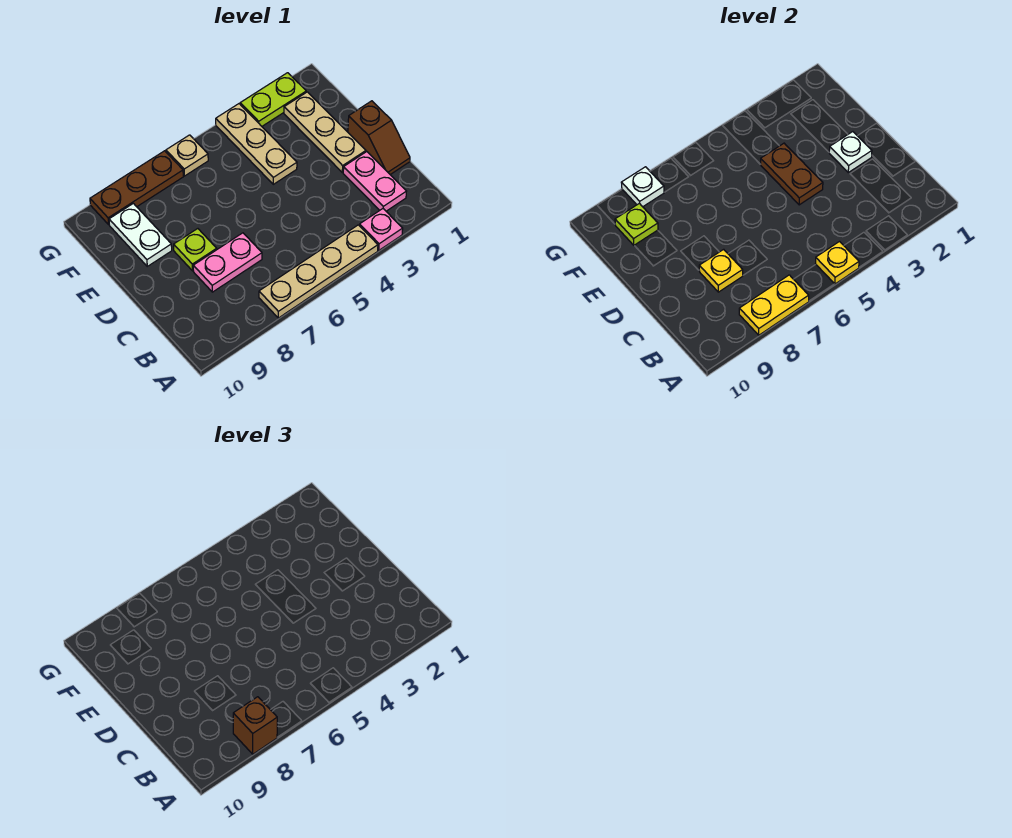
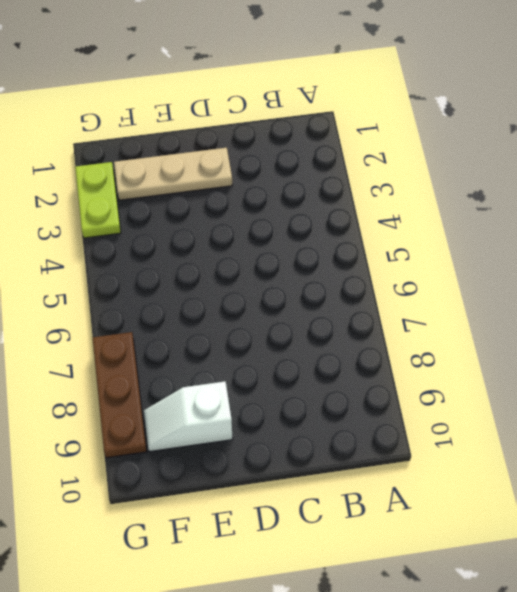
white 1x2 slope [144,381,233,452] -> white 1x2 plate [109,203,172,266]
none -> pink 1x1 plate [359,209,403,250]
none -> tan 1x4 plate [259,225,378,318]
none -> pink 1x2 plate [343,152,407,211]

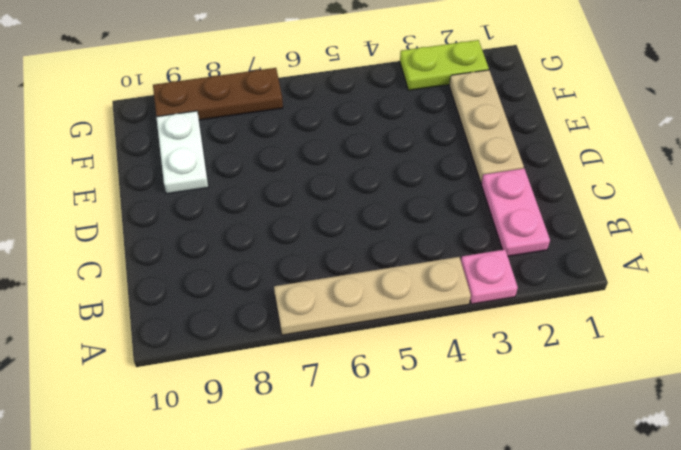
none -> brown 1x2 slope [348,101,410,175]
none -> pink 1x2 plate [193,233,262,292]
none -> lime 1x1 plate [174,229,217,271]

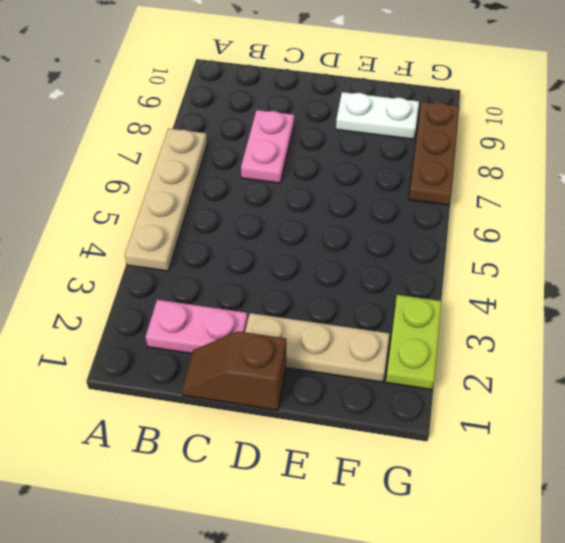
none -> pink 1x1 plate [359,209,403,250]
none -> lime 1x1 plate [174,229,217,271]
none -> tan 1x3 plate [216,104,297,184]

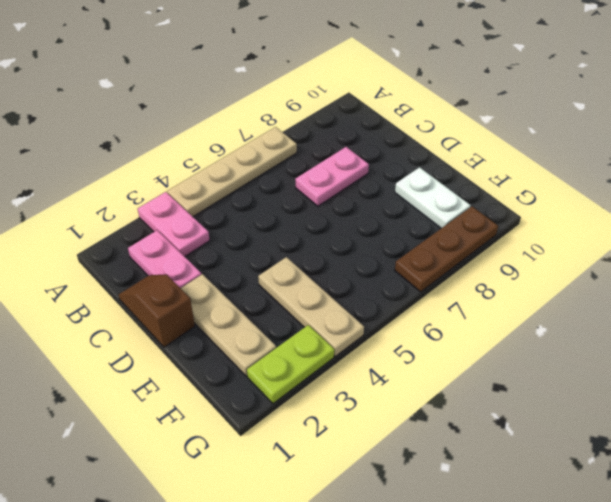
pink 1x2 plate [138,192,210,257] -> pink 1x1 plate [359,209,403,250]
none -> lime 1x1 plate [174,229,217,271]
none -> tan 1x1 plate [166,135,208,176]
none -> yellow 1x1 plate [816,242,859,284]

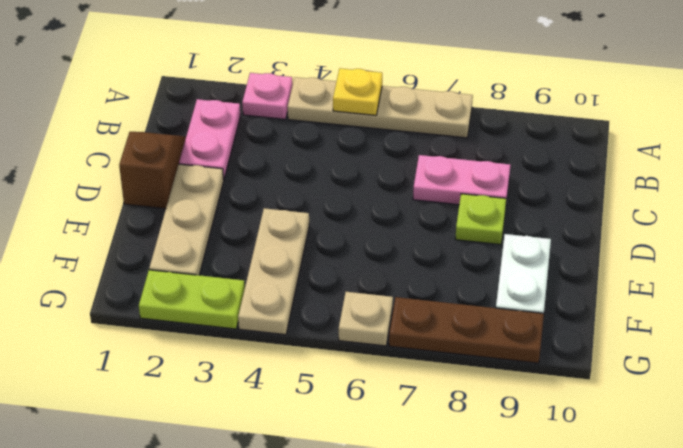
none -> yellow 1x2 plate [739,275,809,335]
none -> yellow 1x1 plate [699,249,743,292]
none -> white 1x1 plate [829,132,872,172]

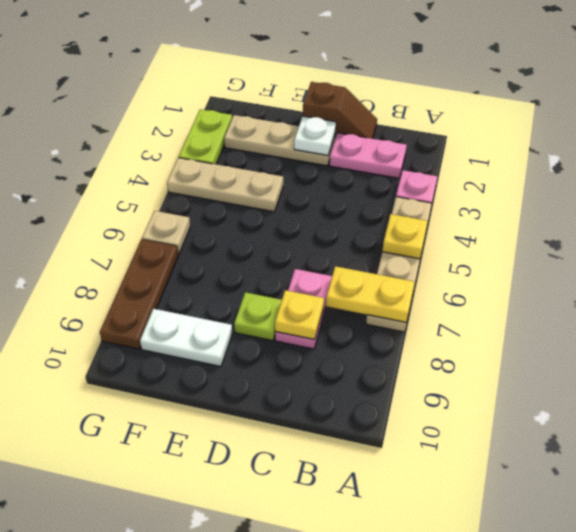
yellow 1x2 plate [326,266,415,322] -> yellow 1x2 plate turned to [739,275,809,335]
none -> brown 1x2 plate [760,143,823,205]
none -> lime 1x1 plate [615,203,658,245]
none -> white 1x1 plate [621,167,664,207]

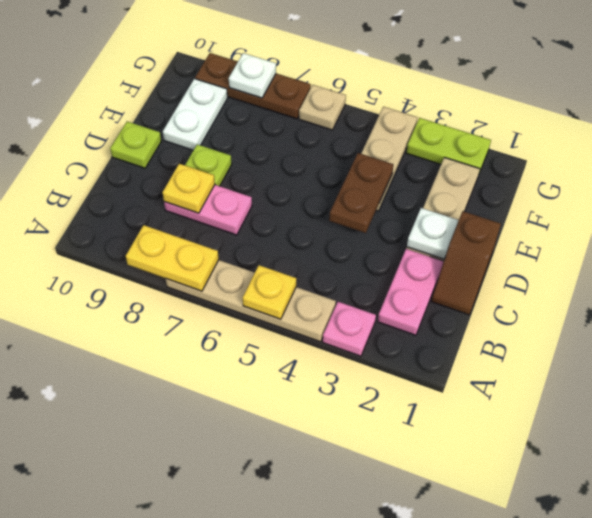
lime 1x1 plate [110,121,161,168] -> lime 1x1 plate moved to [615,203,658,245]
none -> brown 1x1 brick [233,697,277,754]

